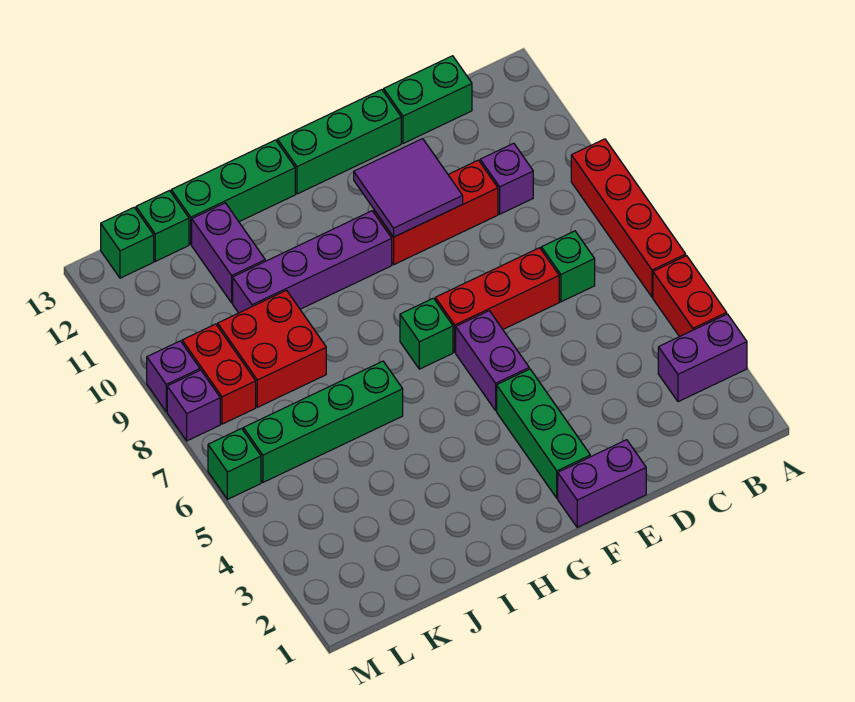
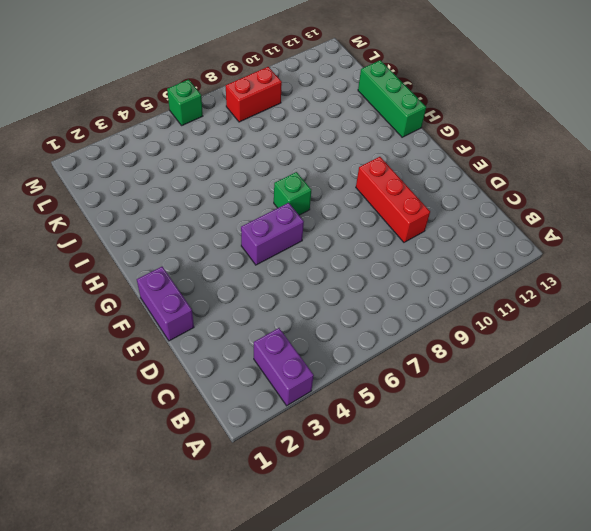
none -> red 1x2 brick [653,256,727,337]
none -> red 1x4 brick [571,139,686,297]
none -> green 1x1 brick [541,231,595,302]

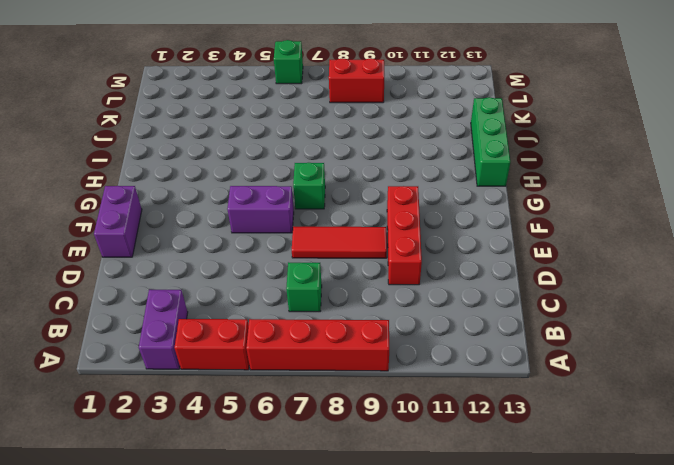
red 1x3 tile [292,227,387,258] -> red 1x3 brick [435,248,559,352]
none -> purple 1x1 brick [480,143,533,214]
none -> green 1x2 brick [384,56,472,144]
none -> green 1x3 brick [277,90,401,194]

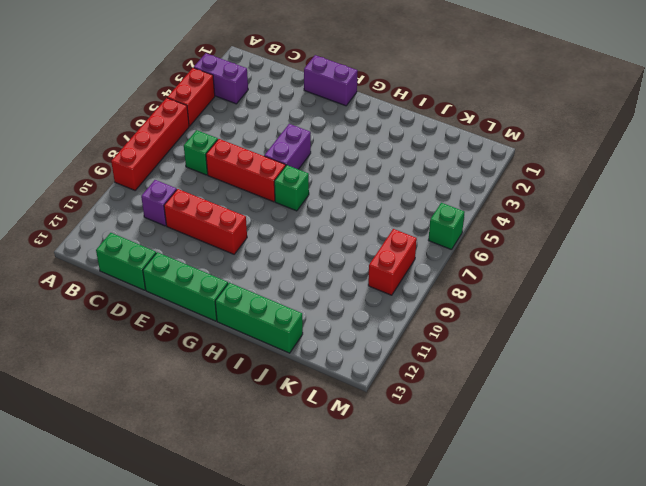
none -> green 1x3 brick [497,369,590,498]
none -> purple 1x4 brick [233,211,392,313]
none -> green 1x4 brick [243,361,403,482]

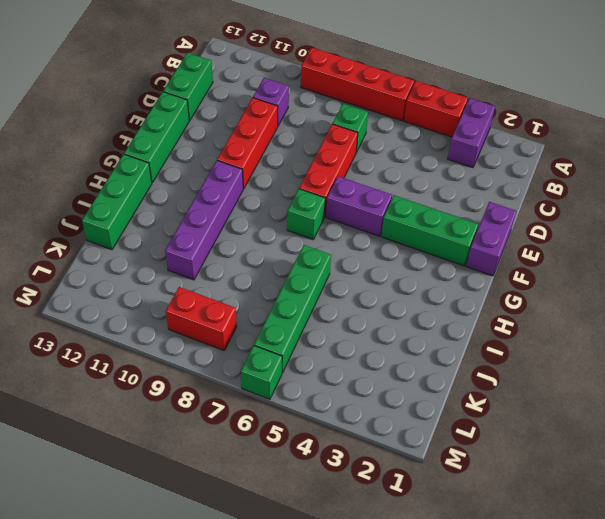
none -> red 2x2 brick [218,290,326,407]
none -> purple 1x2 brick [192,203,265,303]
none -> green 1x1 brick [136,191,189,261]

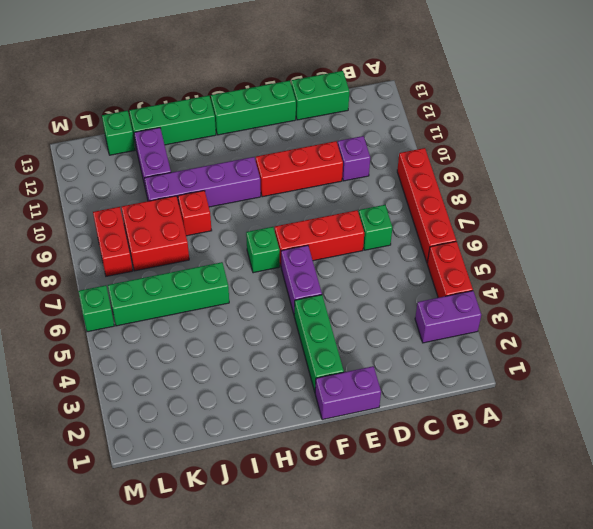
red 1x1 brick [178,191,212,236] -> none
none -> green 1x1 brick [101,208,154,278]
none -> purple 1x1 brick [167,370,220,441]
none -> purple 1x1 brick [147,341,200,412]

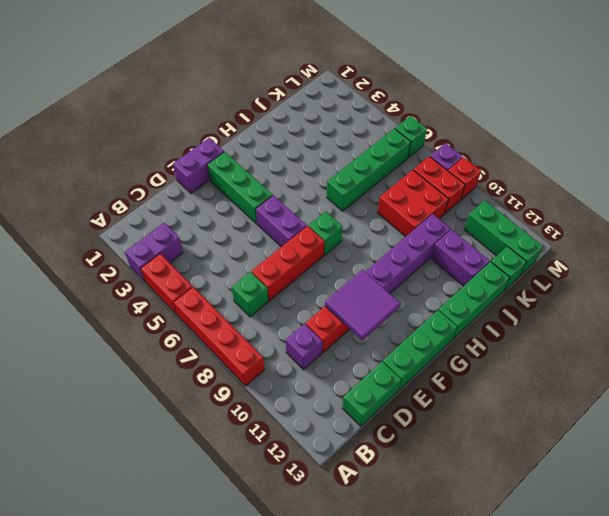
green 1x3 brick [464,200,543,275] -> green 1x1 brick [101,208,154,278]
red 1x1 brick [448,157,481,200] -> purple 1x1 brick [147,341,200,412]

